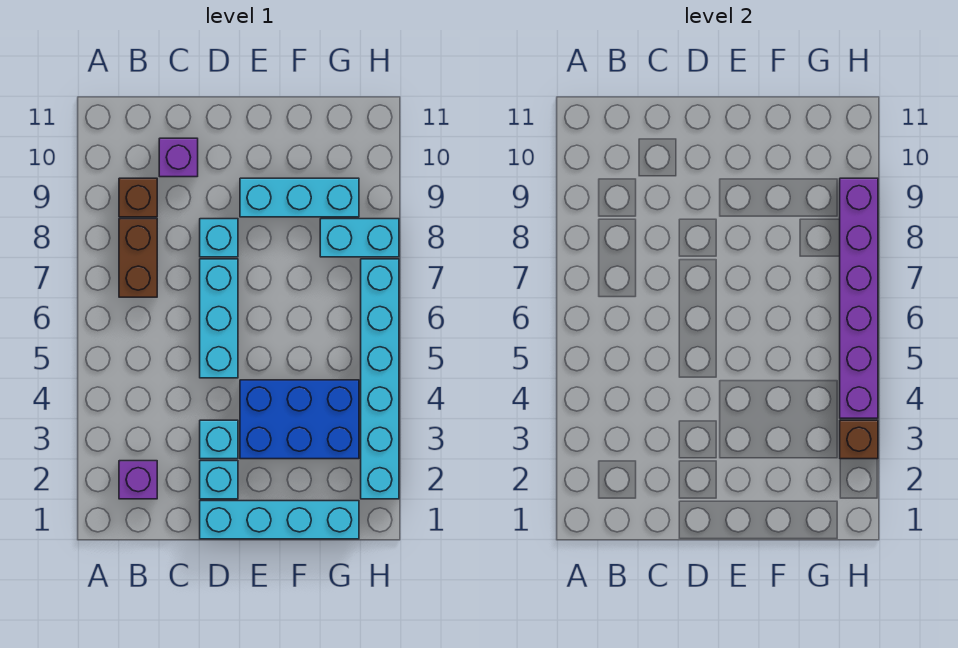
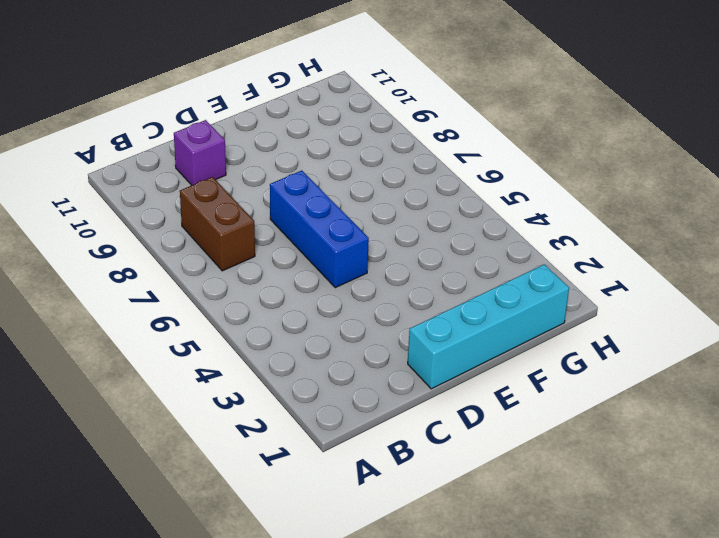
blue 1x3 brick [270,171,369,288] -> cyan 1x3 brick [200,259,238,378]
none -> purple 1x1 brick [119,461,157,499]
none -> brown 1x1 brick [119,178,157,217]
none -> cyan 1x1 brick [200,461,238,499]

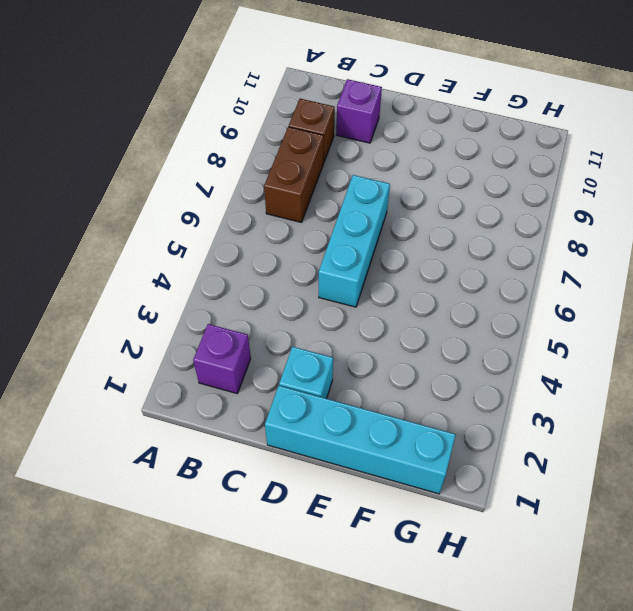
none -> cyan 1x1 brick [200,420,238,459]
none -> cyan 1x1 brick [200,219,238,257]
none -> blue 2x3 brick [240,380,359,459]

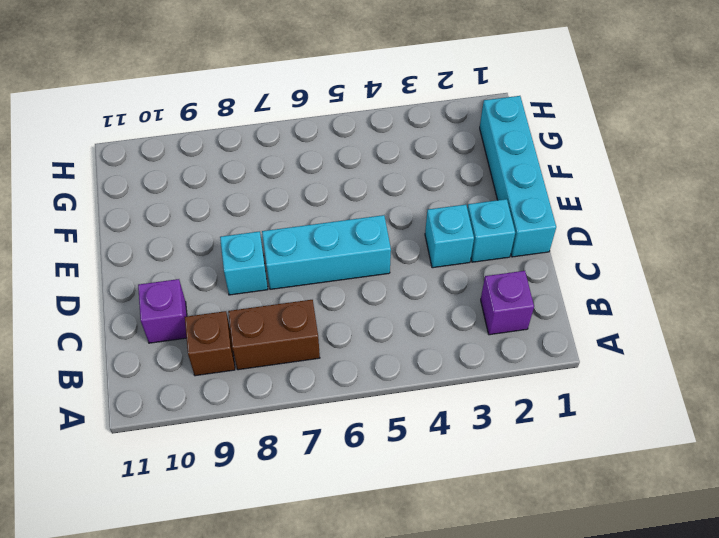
none -> blue 2x3 brick [240,380,359,459]
none -> cyan 1x3 brick [240,178,359,217]
none -> cyan 1x2 brick [320,219,399,257]

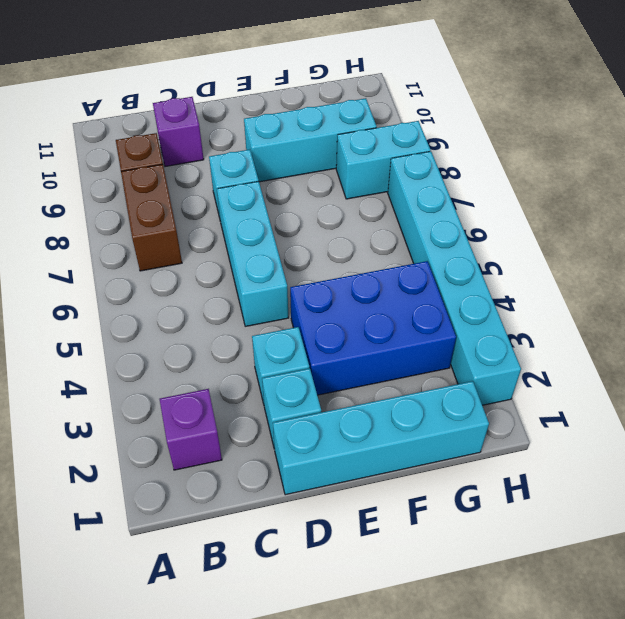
none -> brown 1x1 brick [840,420,878,459]
none -> purple 1x6 brick [840,178,878,418]

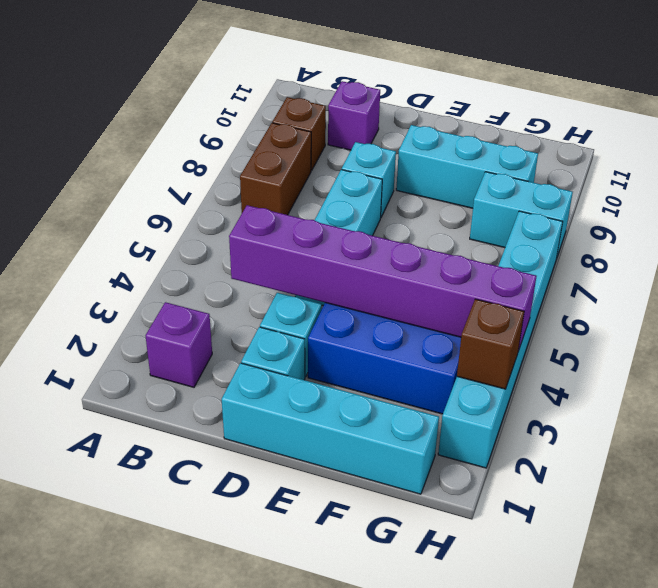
purple 1x6 brick [229,205,536,351] -> purple 1x6 brick turned to [840,178,878,418]

